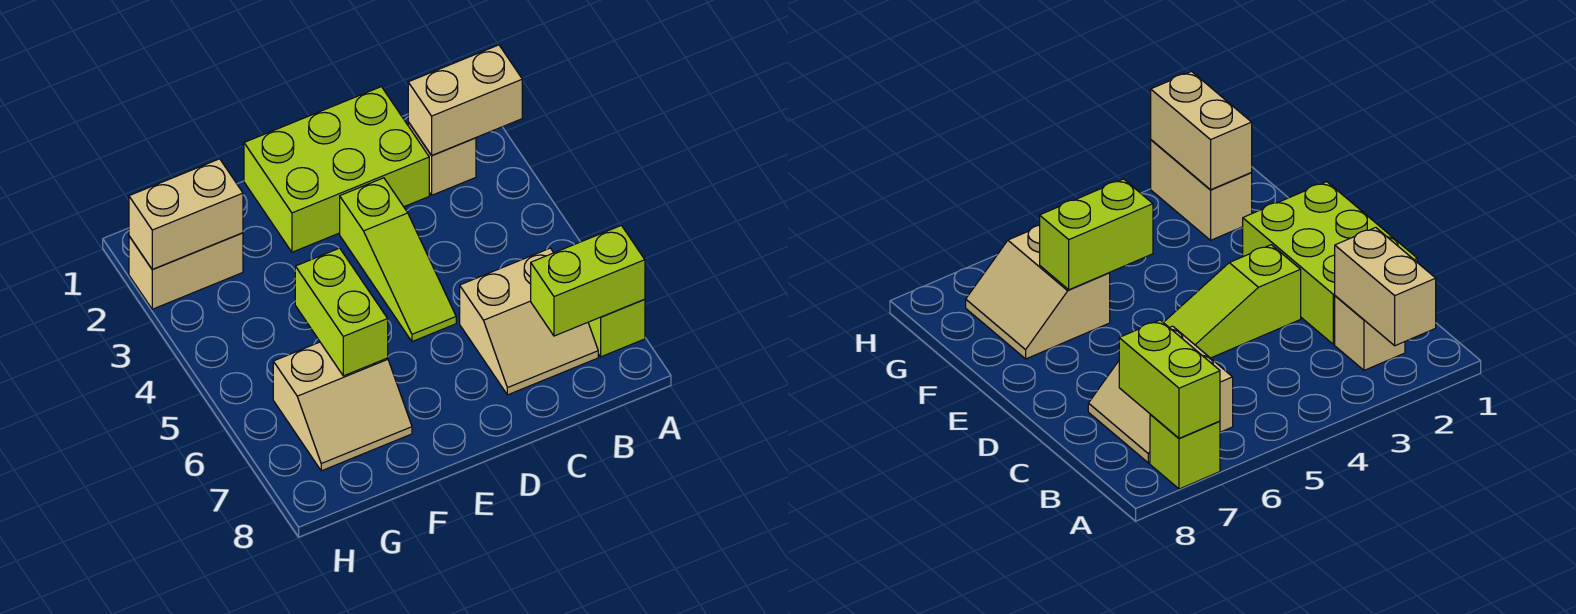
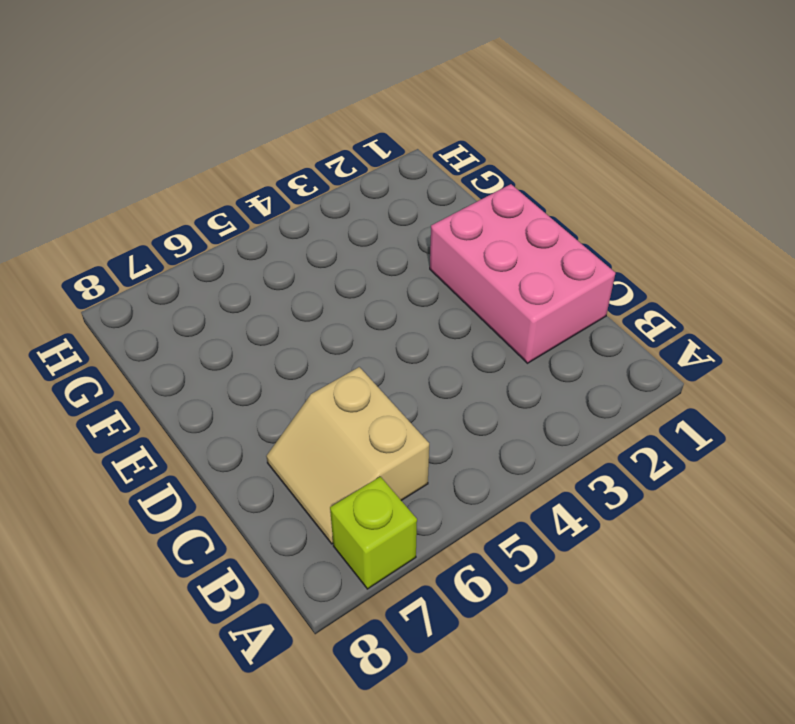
pink 2x3 brick [430,184,615,363] -> lime 2x3 brick [244,87,429,252]
none -> tan 1x1 brick [408,122,476,195]
none -> lime 1x3 slope [340,178,456,342]

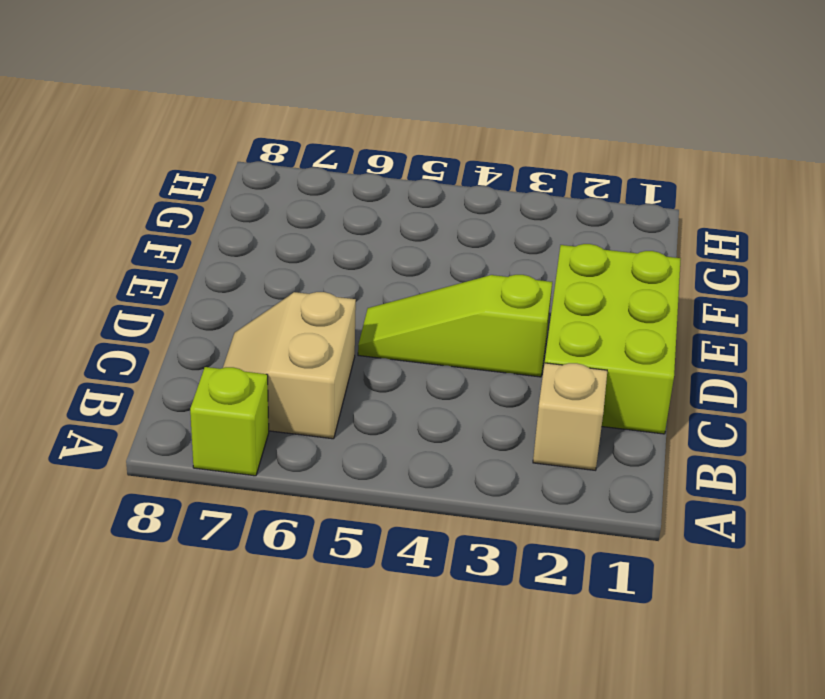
none -> tan 2x2 slope [273,342,412,471]
none -> tan 1x2 brick [129,233,243,309]

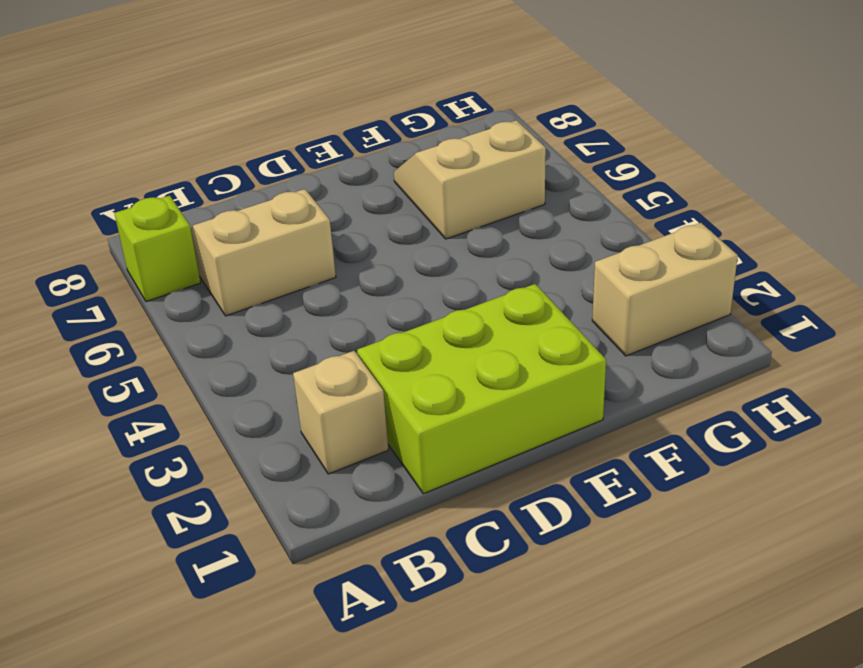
none -> lime 1x3 slope [340,178,456,342]
none -> tan 1x2 brick [408,45,522,155]

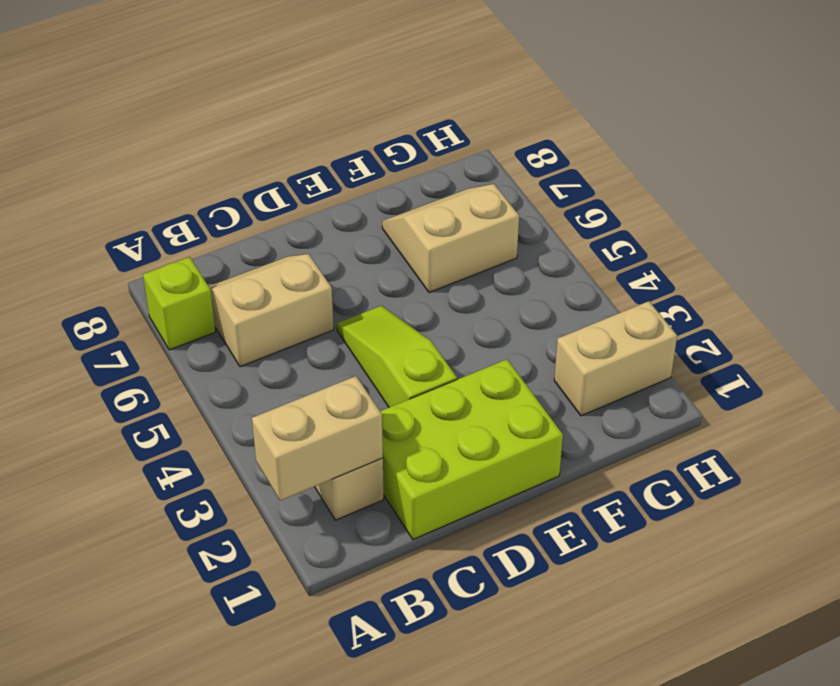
none -> lime 1x2 brick [531,225,645,336]
none -> lime 1x2 brick [295,248,388,376]

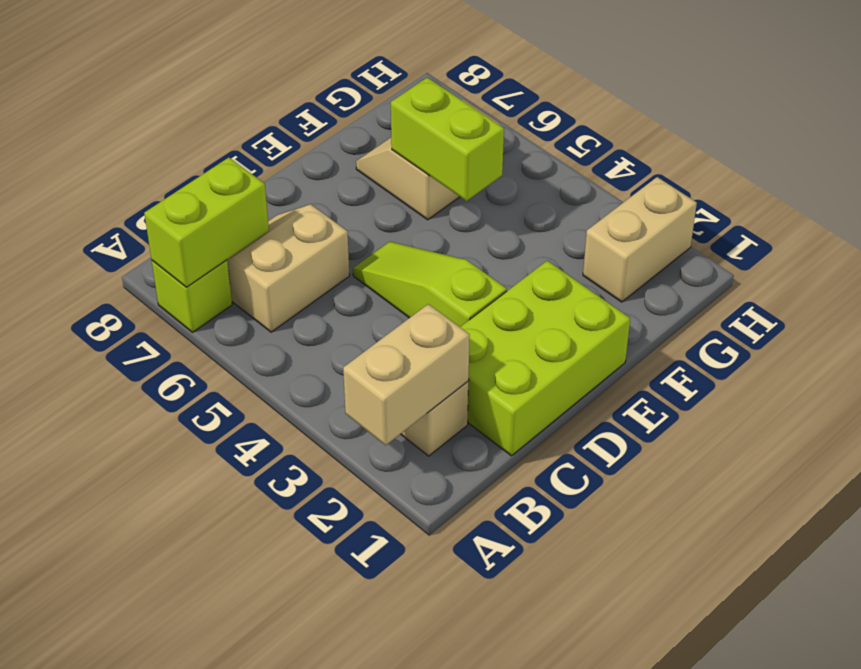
none -> tan 1x2 brick [129,159,243,269]

